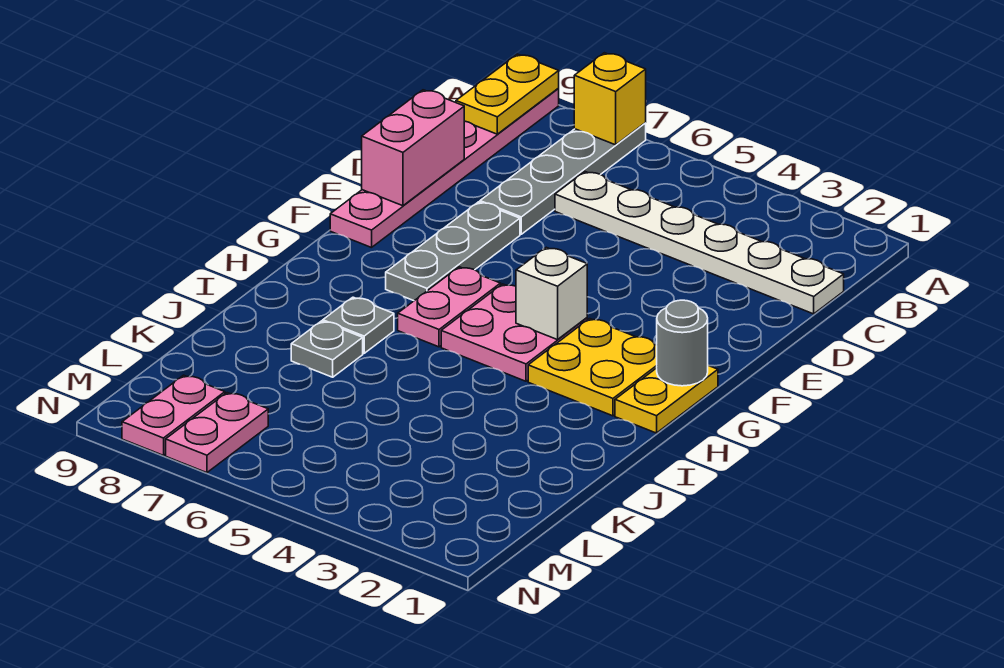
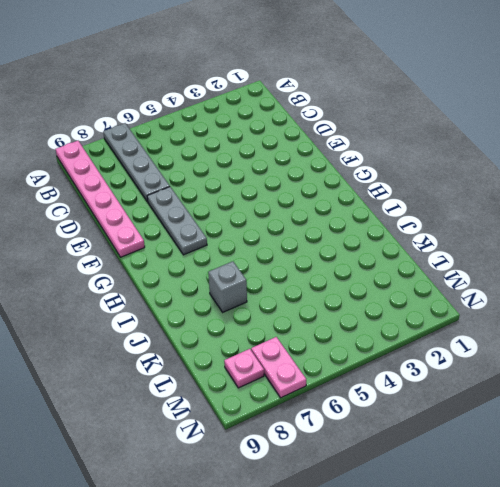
grey 1x1 brick [208,261,247,312] -> grey 1x1 plate [291,321,363,377]
pink 1x1 plate [224,349,264,388] -> pink 1x2 plate [122,375,225,455]
none -> white 1x6 plate [555,172,844,314]
none -> yellow 1x2 plate [615,365,718,433]
none -> yellow 2x2 plate [528,319,657,416]

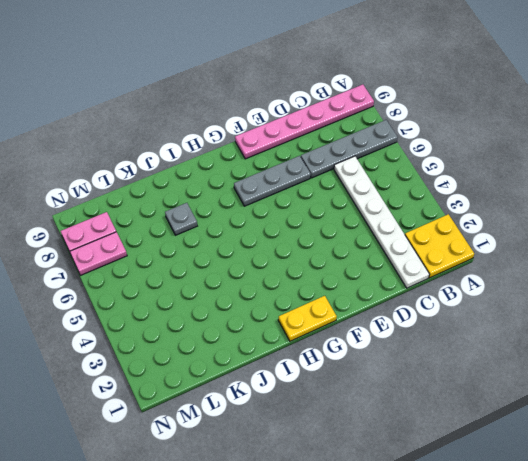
yellow 2x2 plate [405,214,474,278] -> yellow 2x2 plate moved to [528,319,657,416]
none -> pink 2x2 plate [441,284,587,381]
none -> pink 1x2 plate [398,267,501,347]
none -> grey 1x1 plate [323,297,394,353]

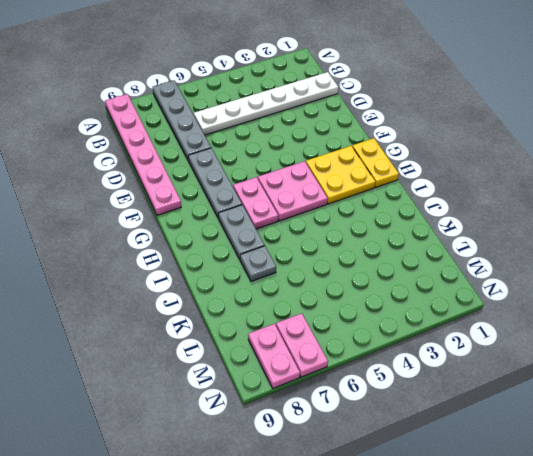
grey 1x2 plate [218,205,265,259] -> grey 1x1 plate [323,297,394,353]
none -> yellow 1x1 brick [574,53,646,145]
none -> yellow 1x2 plate [456,54,559,134]
none -> pink 1x2 brick [362,90,464,206]

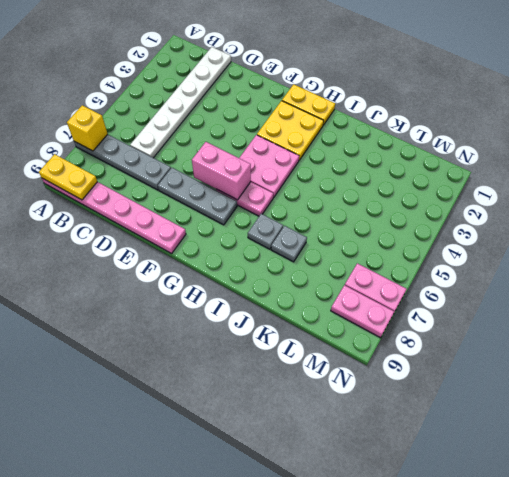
pink 1x2 brick [192,142,251,200] -> pink 1x2 brick moved to [362,90,464,206]
none -> grey 1x1 round brick [657,300,708,386]
none -> white 1x1 brick [516,247,587,340]

